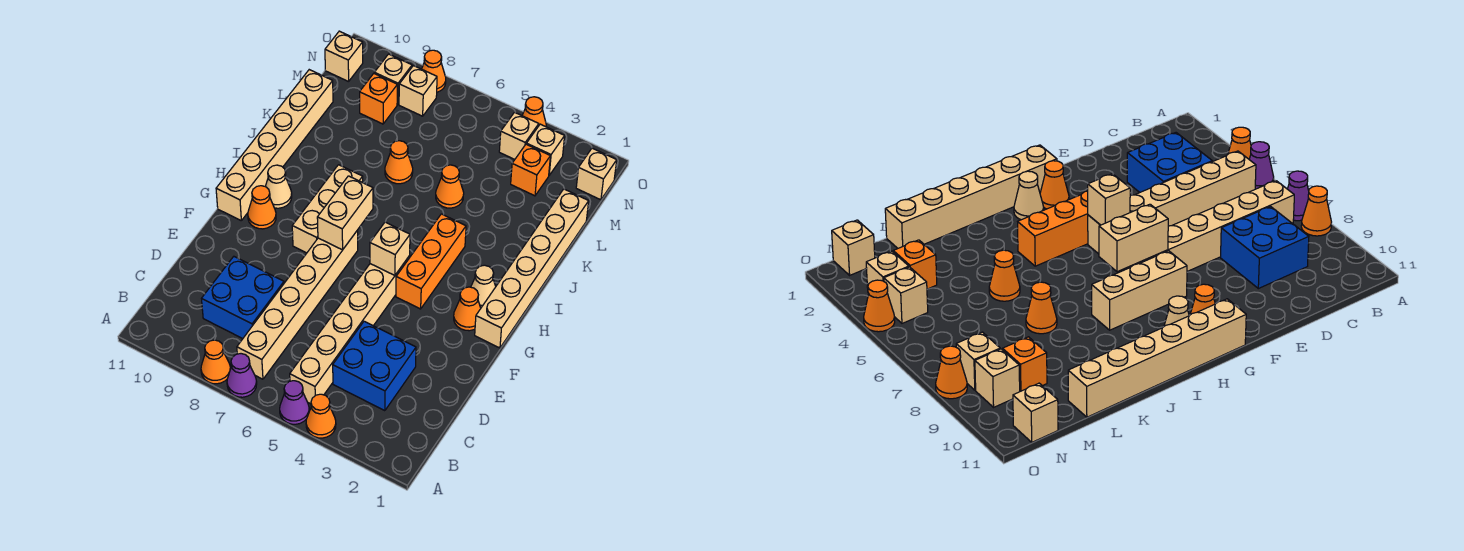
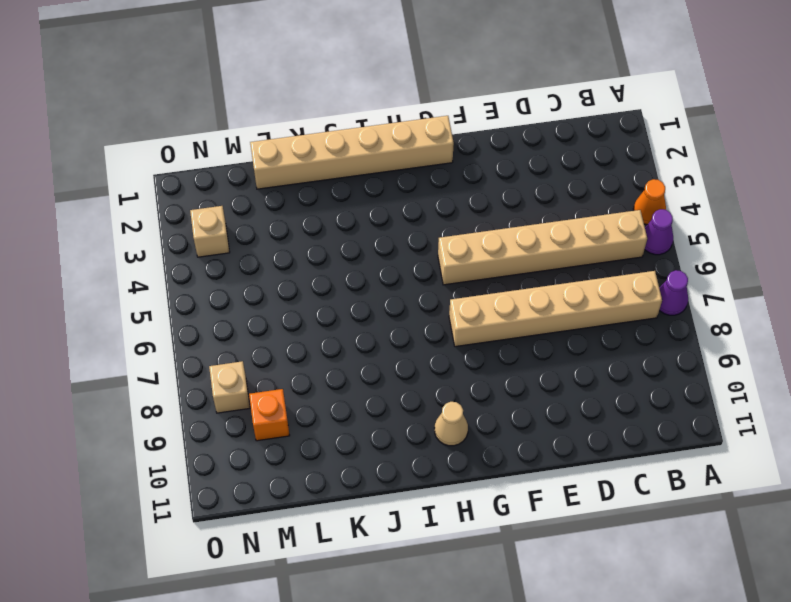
none -> orange 1x1 cone [201,340,230,384]
none -> blue 2x2 brick [333,321,416,411]
none -> blue 2x2 brick [202,257,284,339]
none -> orange 1x1 cone [454,287,481,331]

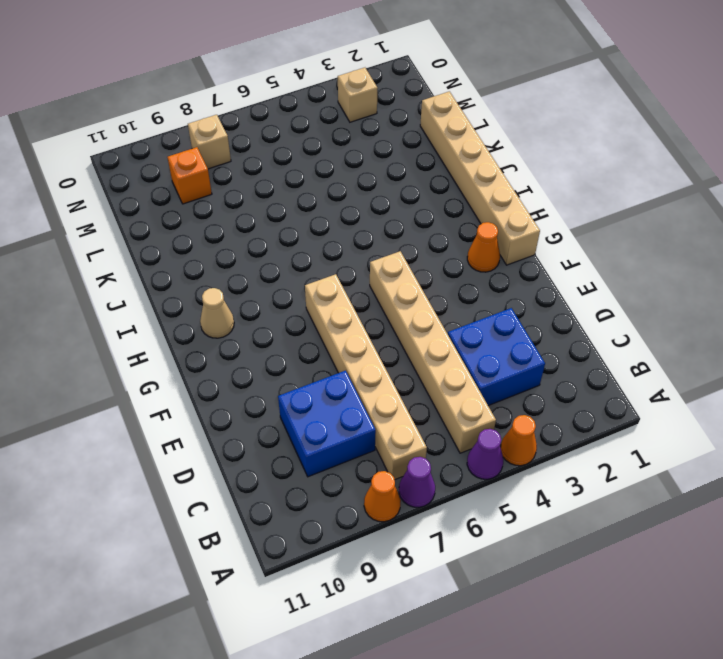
none -> orange 1x3 brick [396,214,466,309]
none -> tan 1x3 brick [292,165,363,253]
none -> orange 1x1 cone [248,186,276,229]
none -> tan 1x6 brick [216,70,333,220]

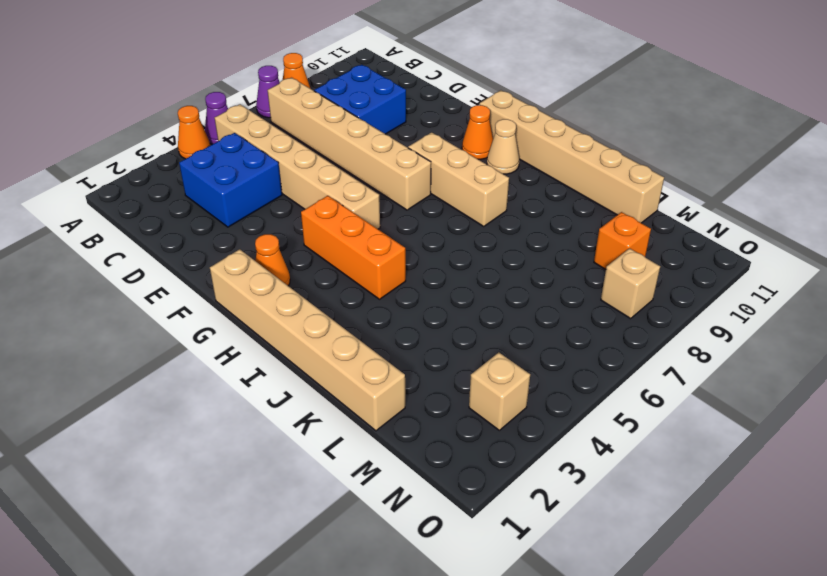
none -> tan 1x1 cone [471,265,496,308]
none -> orange 1x1 cone [436,165,464,208]
none -> orange 1x1 cone [385,141,413,184]
none -> orange 1x1 brick [511,144,550,196]

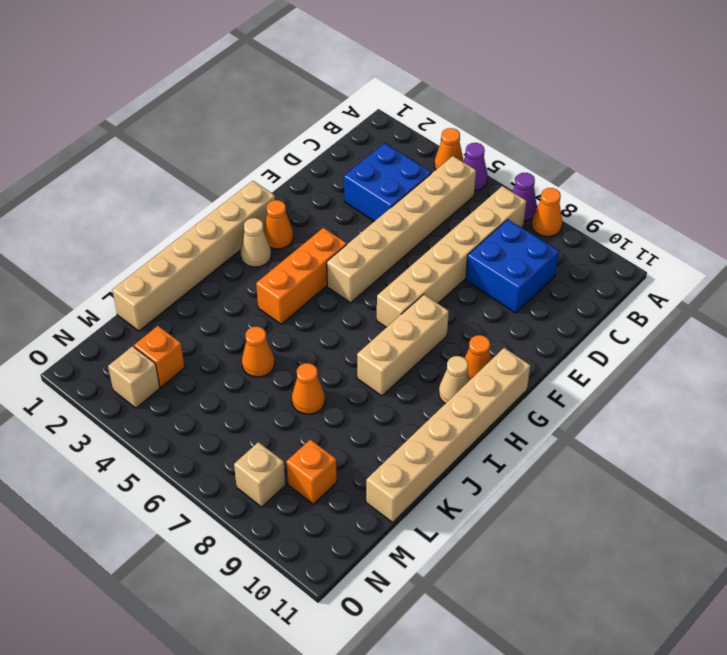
none -> tan 1x1 brick [576,148,617,200]
none -> tan 1x1 brick [499,112,539,159]
none -> tan 1x1 brick [374,54,412,105]
none -> tan 1x1 brick [325,31,363,82]

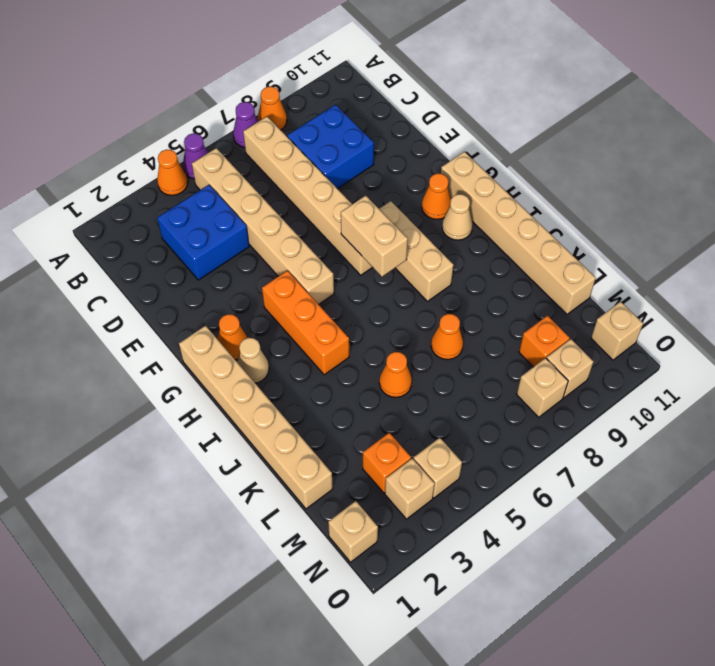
none -> orange 1x1 cone [522,97,546,127]
none -> orange 1x1 cone [422,50,446,92]
none -> tan 1x1 brick [370,222,410,275]

